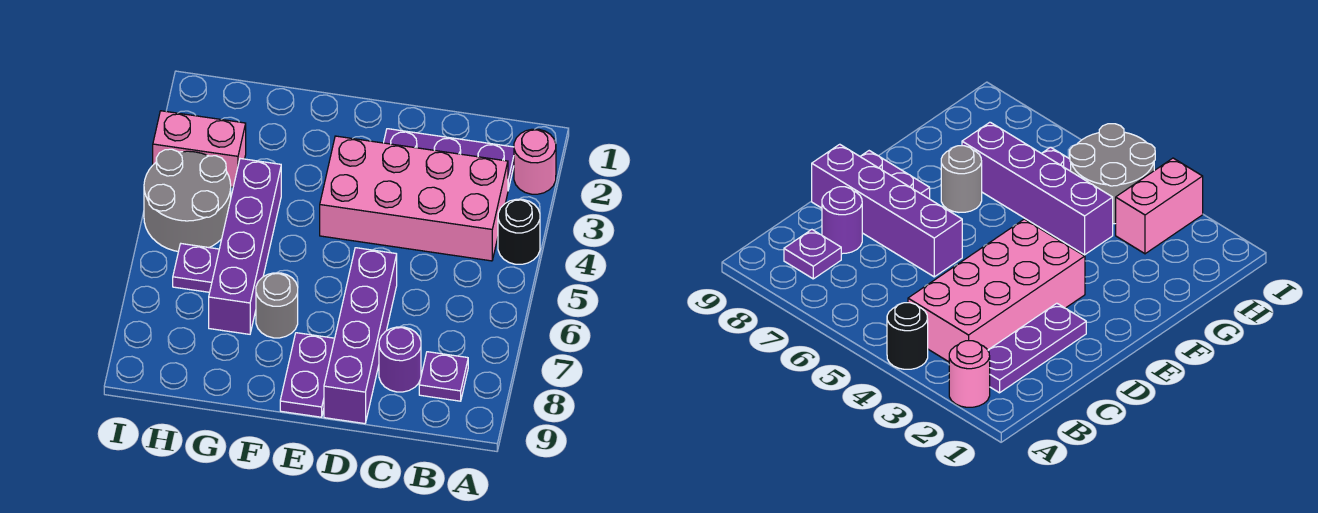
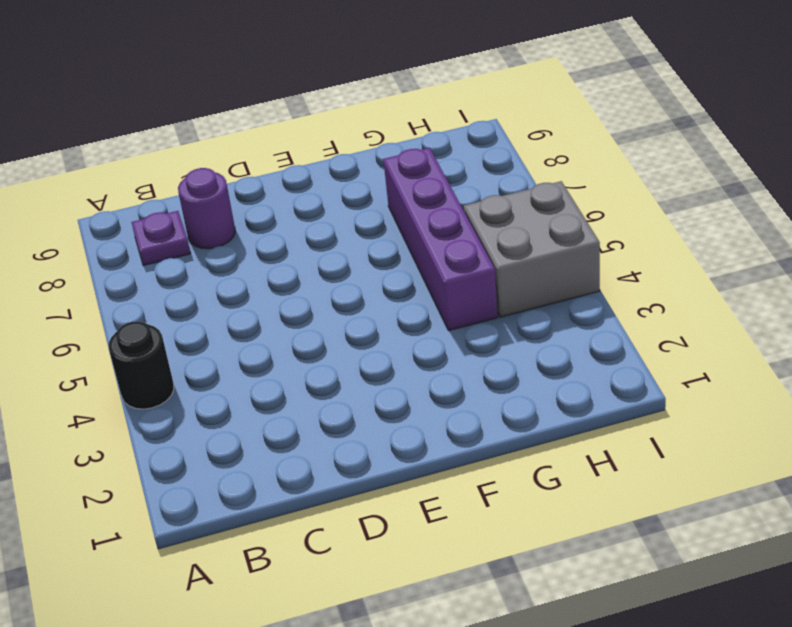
grey 2x2 brick [464,181,600,317] -> grey 2x2 round brick [144,149,231,252]
none -> pink 1x1 round brick [514,129,556,194]
none -> purple 1x3 plate [384,129,514,189]
none -> pink 2x4 brick [320,136,508,261]

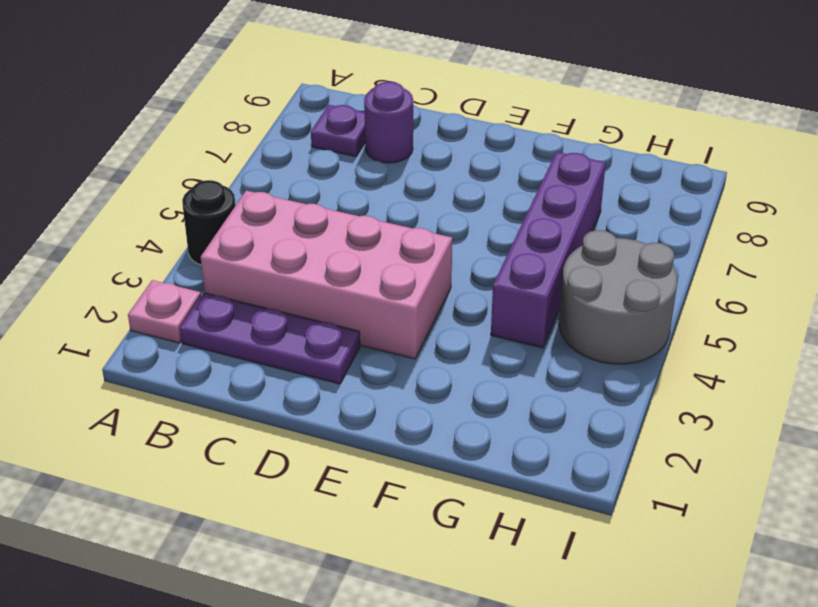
pink 1x1 plate [128,280,201,343] -> pink 1x1 round brick [514,129,556,194]
none -> purple 1x4 brick [324,248,397,424]
none -> purple 1x2 plate [280,333,335,417]
none -> grey 1x1 round brick [256,273,298,338]

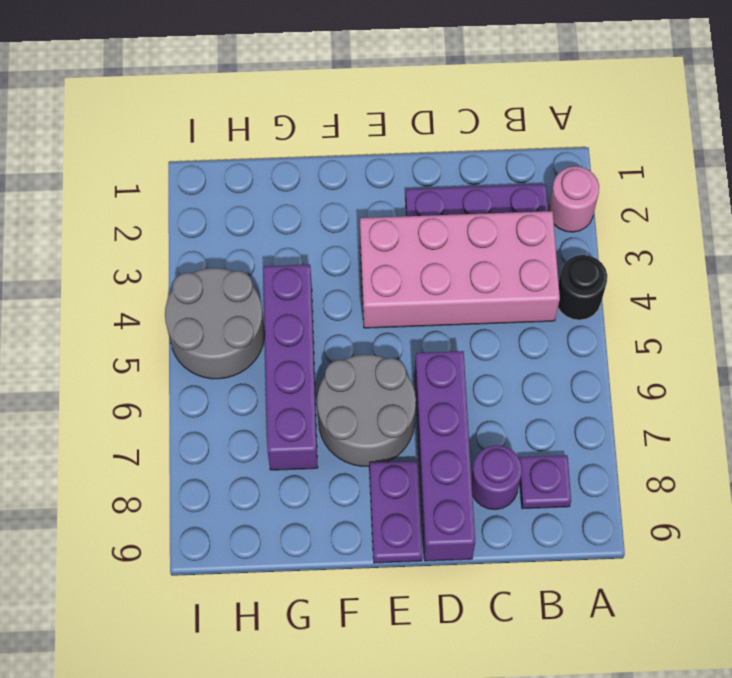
grey 2x2 round brick [317,355,416,466] -> grey 1x1 round brick [256,273,298,338]
none -> pink 1x2 brick [153,111,246,187]
none -> purple 1x1 plate [173,244,219,292]

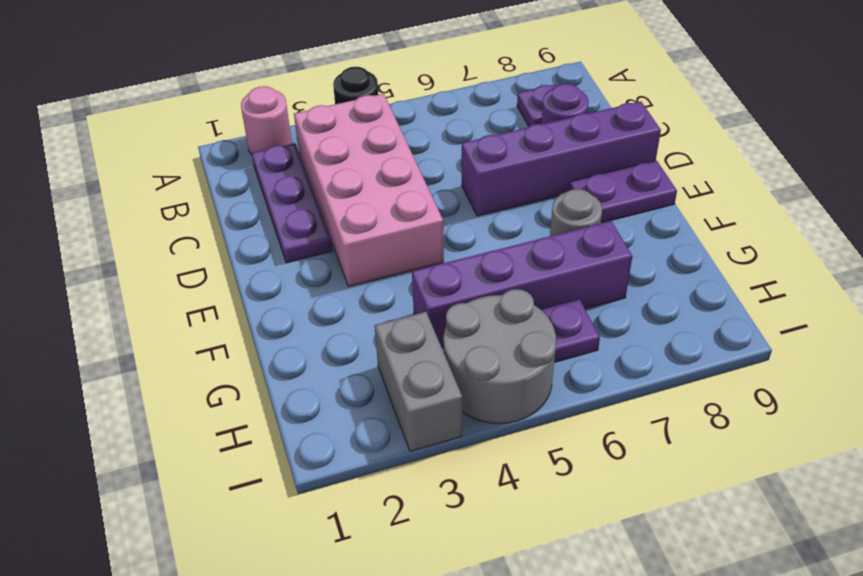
grey 1x2 brick [375,312,462,451] -> pink 1x2 brick [153,111,246,187]

